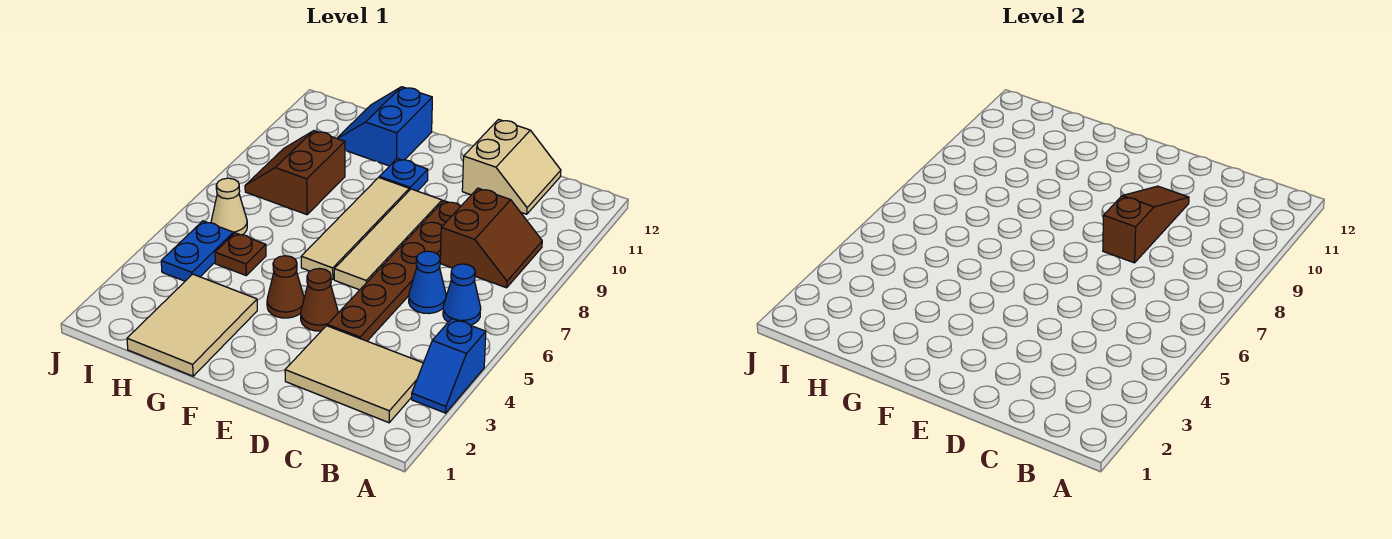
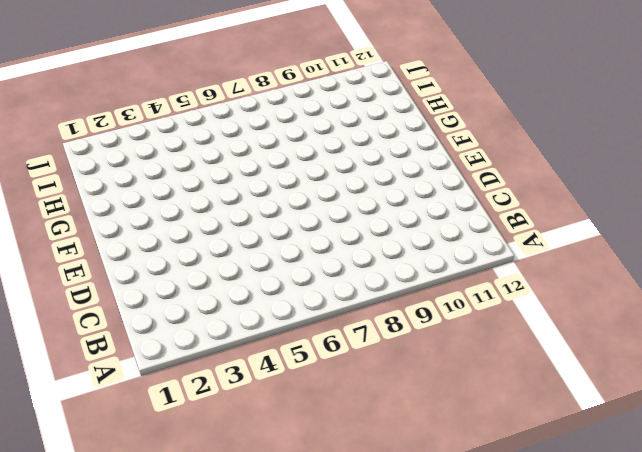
none -> blue 1x2 slope [412,319,486,413]
none -> tan 2x3 tile [285,326,423,423]
none -> blue 1x1 cone [443,264,481,325]

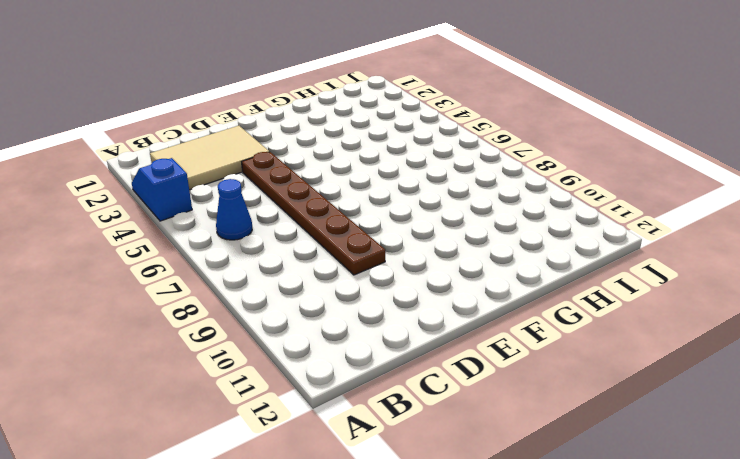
none -> brown 2x2 slope [440,188,542,288]
none -> blue 1x1 cone [409,251,446,314]
none -> tan 2x2 slope [462,119,561,214]

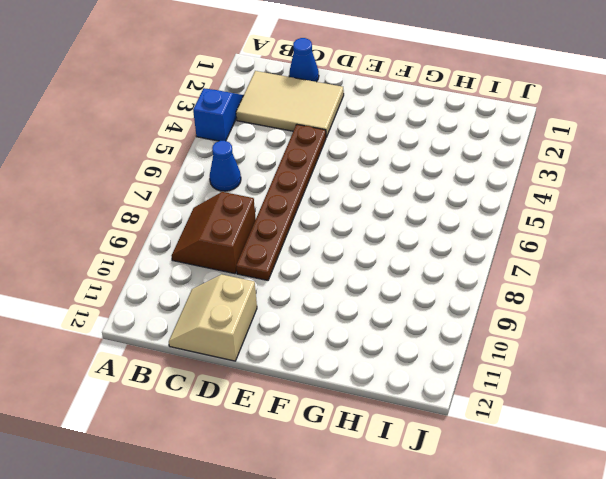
blue 1x1 cone [289,38,319,82] -> blue 1x1 cone moved to [409,251,446,314]
none -> brown 1x1 cone [301,268,338,331]
none -> tan 1x4 tile [334,189,442,290]
none -> brown 1x1 cone [267,256,304,318]

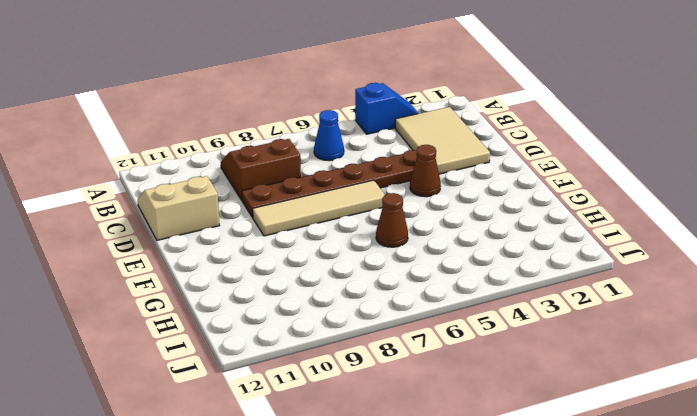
brown 1x1 cone [376,193,408,247] -> brown 1x1 cone moved to [267,256,304,318]
none -> blue 1x1 cone [409,251,446,314]
none -> tan 1x4 tile [301,178,409,280]
none -> blue 1x1 plate [379,158,428,191]

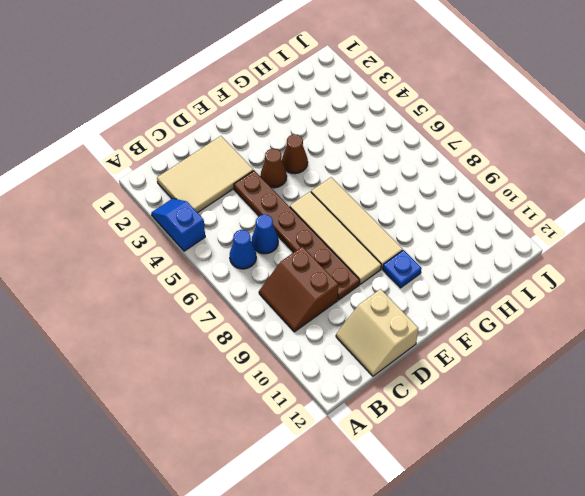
none -> tan 2x3 tile [127,274,257,376]
none -> blue 2x2 slope [337,87,432,166]
none -> brown 1x1 plate [215,233,266,275]

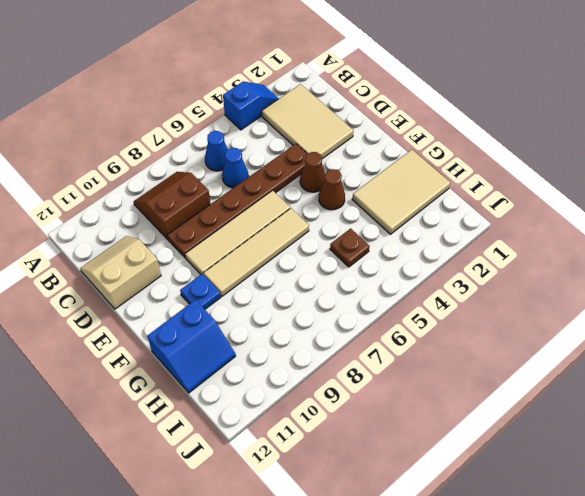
none -> brown 2x2 slope [245,131,345,215]
none -> blue 1x2 plate [161,221,233,281]
none -> tan 1x1 cone [211,178,247,235]

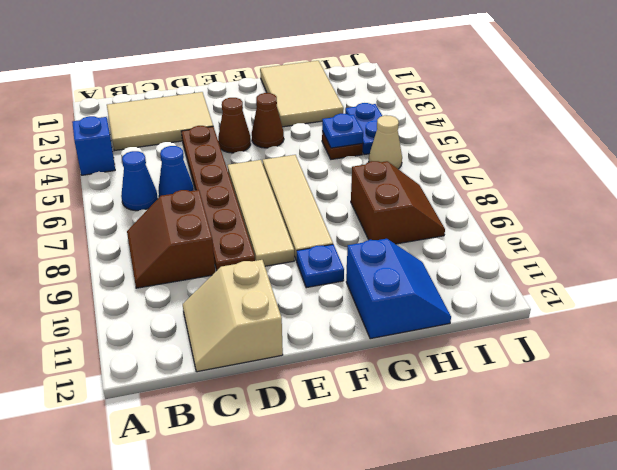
blue 1x1 plate [322,114,363,148] -> none
none -> brown 1x3 slope [1103,186,1189,263]

